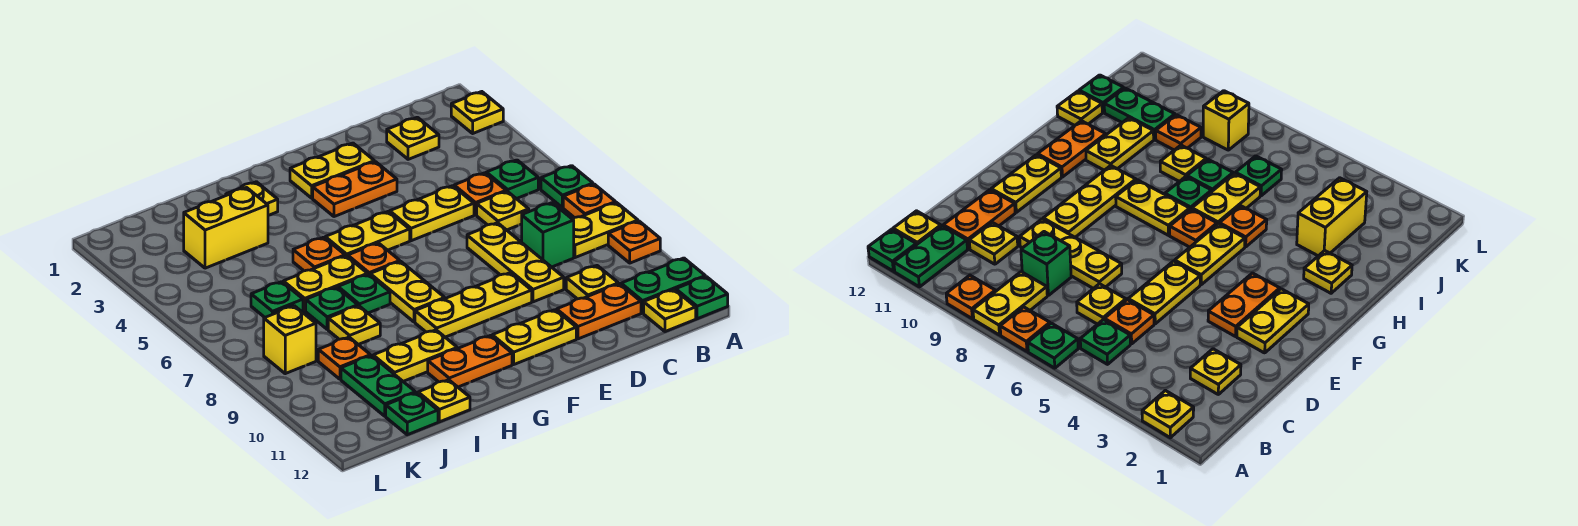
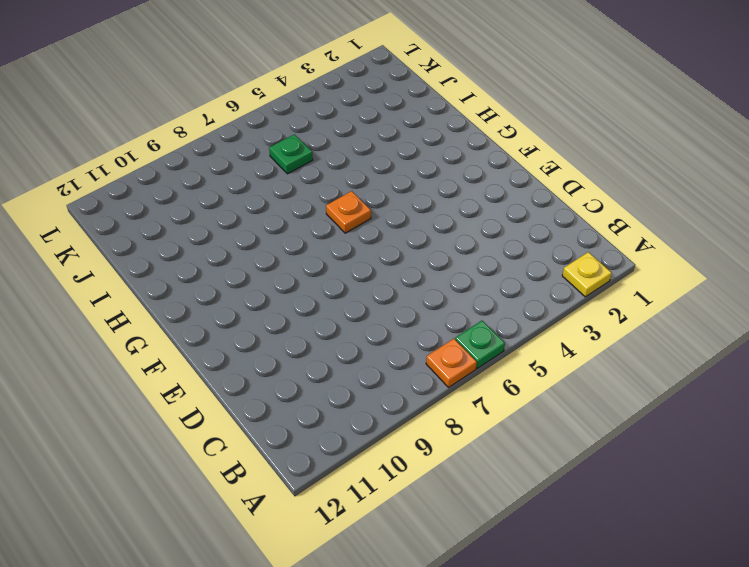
none -> yellow 1x2 plate [572,203,638,258]
none -> orange 1x1 plate [608,221,660,263]
none -> green 1x2 plate [621,258,705,313]
none -> green 1x1 plate [676,277,728,319]

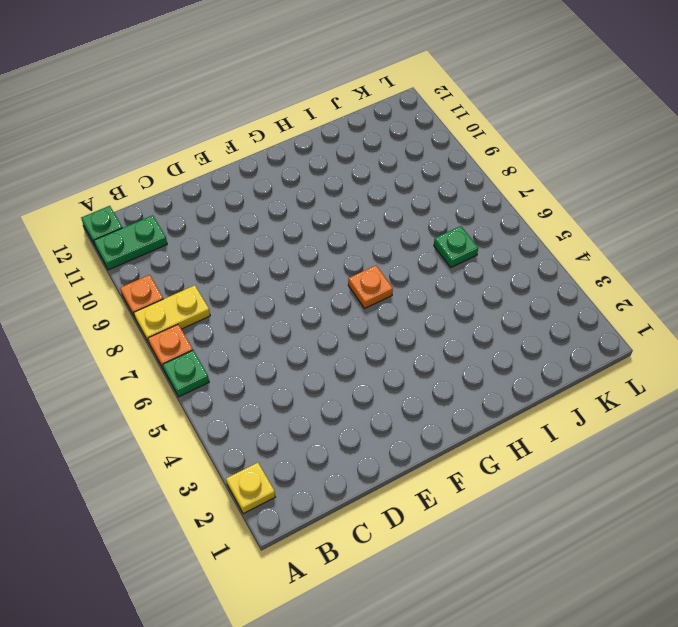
none -> green 1x1 plate [486,160,538,199]
none -> yellow 1x1 plate [644,290,696,332]
none -> yellow 1x1 plate [387,117,439,159]
none -> orange 1x1 plate [454,173,506,215]

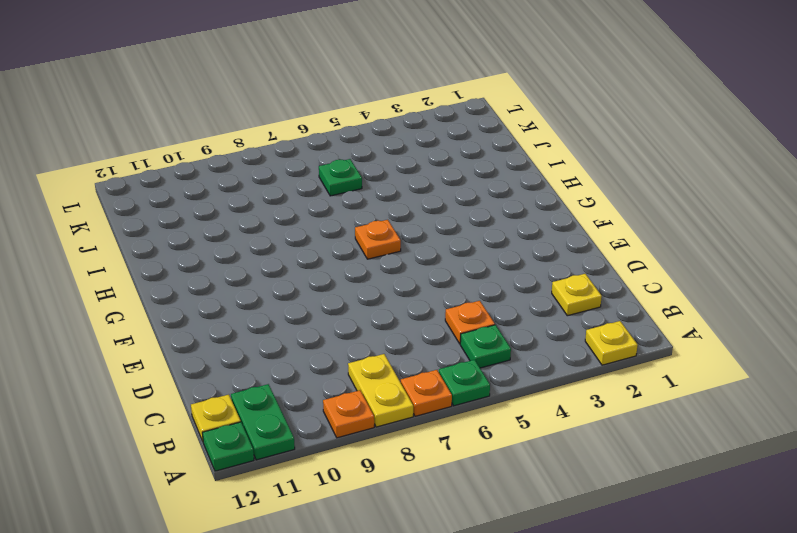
none -> yellow 1x1 plate [477,191,529,230]
none -> green 1x1 brick [521,203,574,267]
none -> yellow 1x1 plate [566,266,618,299]
none -> orange 1x2 plate [557,284,641,339]

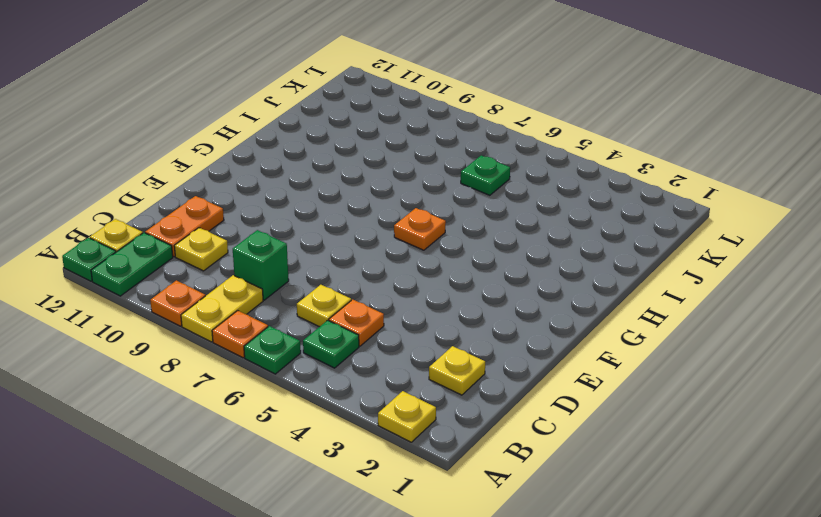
none -> yellow 1x2 plate [390,186,474,241]
none -> yellow 1x3 plate [467,223,564,302]
none -> yellow 1x2 plate [290,143,374,198]
none -> orange 1x2 plate [313,162,397,217]

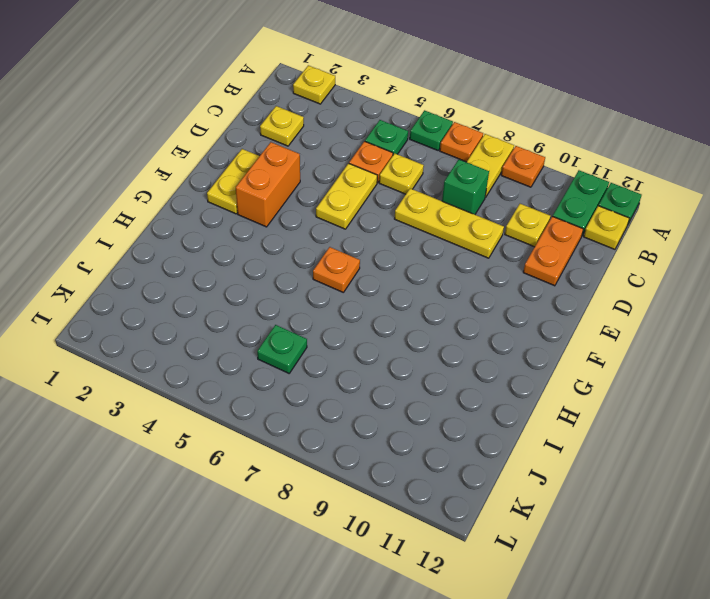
orange 1x2 brick [236,142,300,227] -> orange 1x2 plate [313,162,397,217]
none -> yellow 1x3 plate [415,273,532,337]
none -> yellow 1x2 plate [492,310,576,364]
none -> yellow 1x2 plate [325,212,410,257]
none -> yellow 1x2 plate [370,261,445,322]

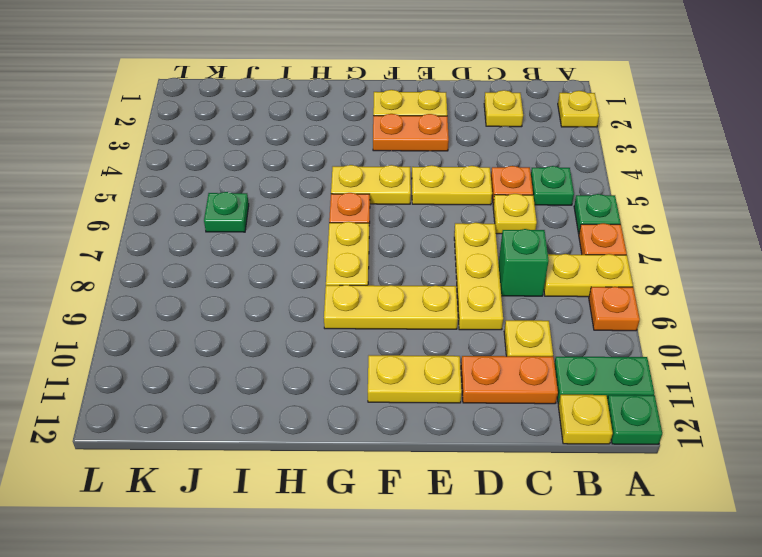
none -> orange 1x2 plate [428,335,512,387]
none -> yellow 1x1 plate [226,182,278,215]
none -> orange 1x1 plate [293,237,345,271]
none -> yellow 1x2 plate [283,256,368,311]

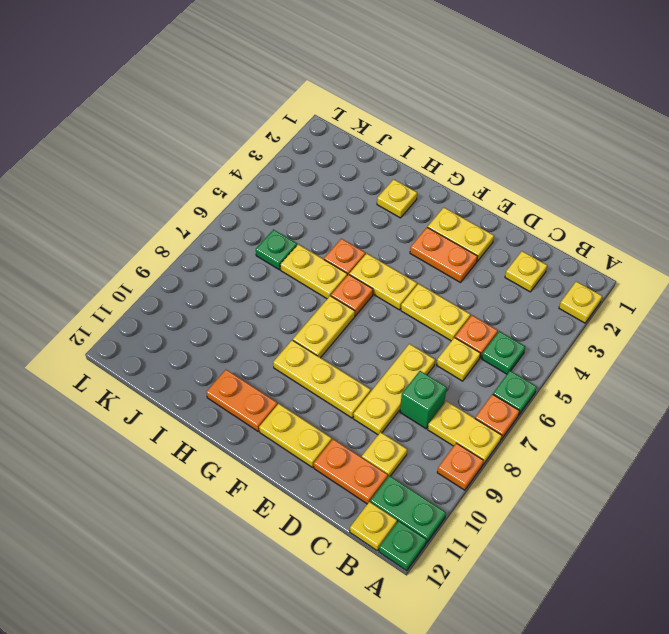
none -> green 1x1 plate [338,274,390,313]
none -> yellow 1x2 plate [373,330,457,381]
none -> yellow 1x2 brick [184,188,268,268]
none -> green 1x1 plate [306,287,358,329]

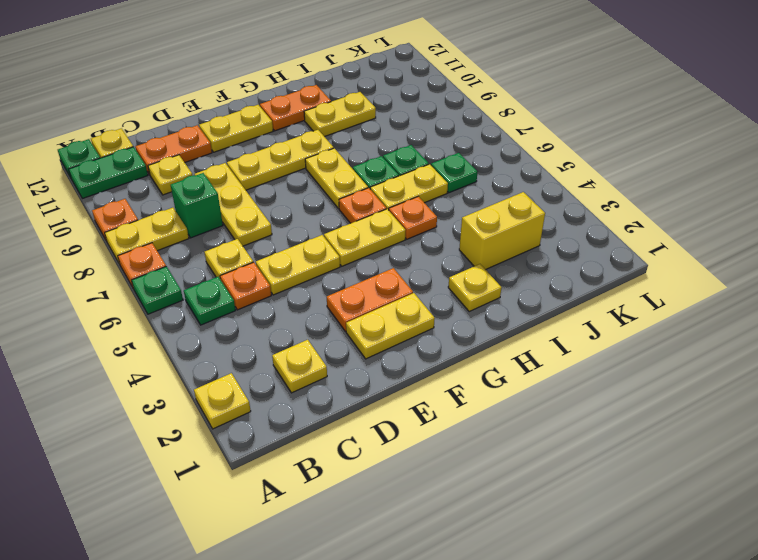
none -> yellow 1x1 plate [328,306,380,344]
none -> yellow 1x1 plate [418,380,470,422]
none -> orange 1x1 plate [318,337,371,379]
none -> green 1x2 plate [341,356,415,416]

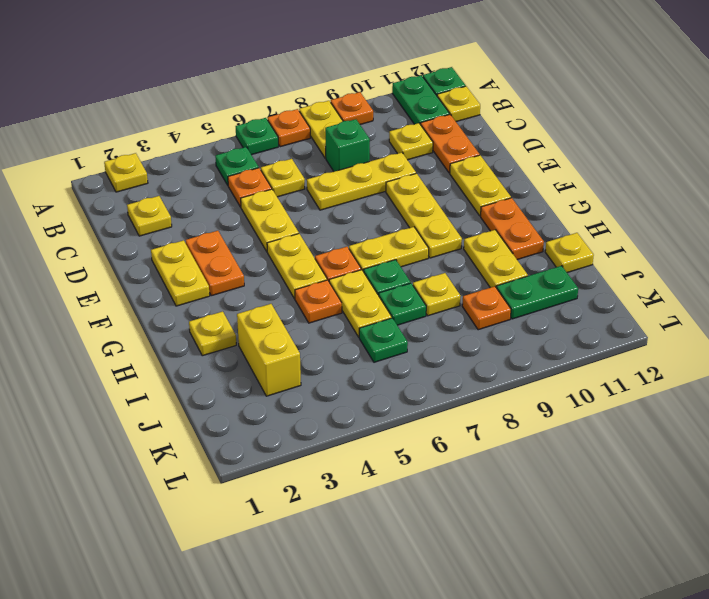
none -> green 1x1 plate [386,393,438,435]
none -> yellow 1x1 brick [264,306,316,374]

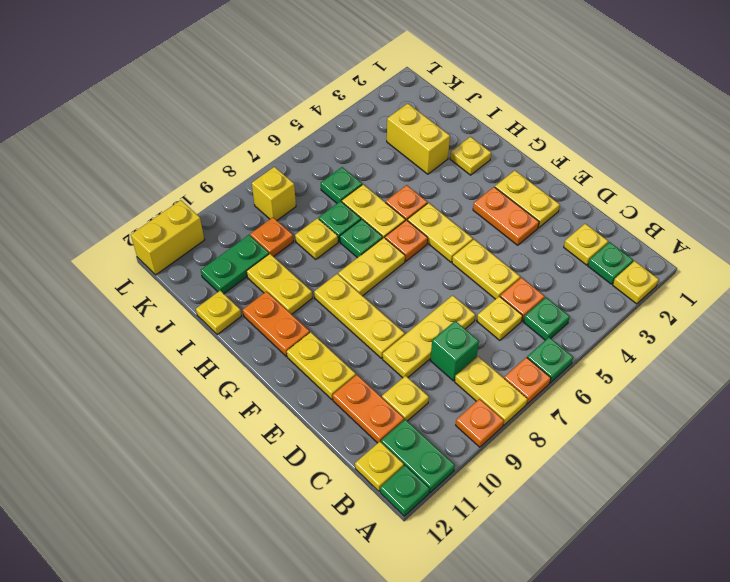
green 1x1 plate [588,242,633,284] -> green 1x1 plate moved to [386,393,438,435]
yellow 1x2 brick [131,200,204,275] -> none

